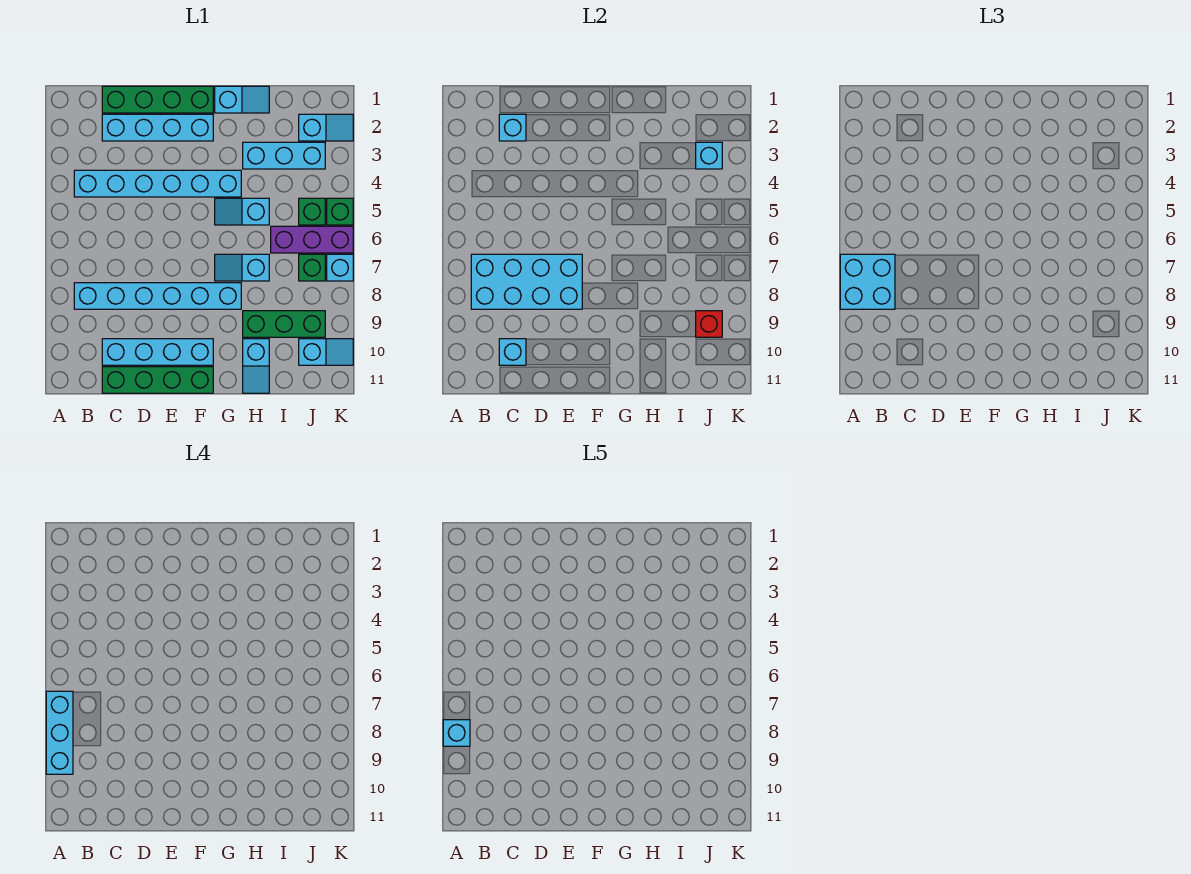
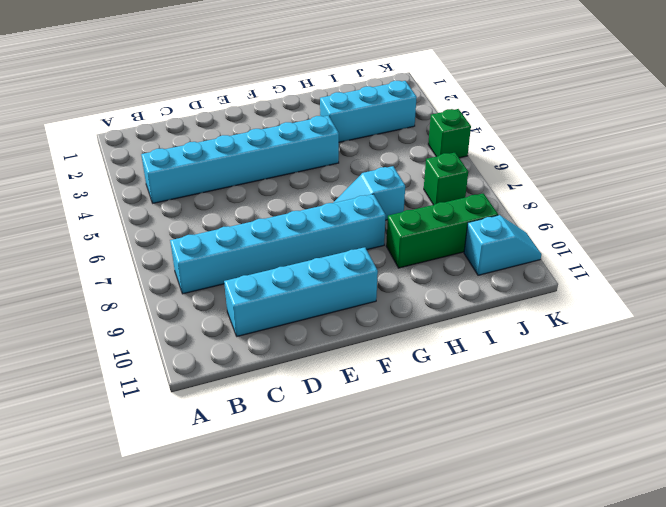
none -> green 1x4 brick [102,86,213,113]
none -> cyan 1x4 brick [102,114,213,141]
none -> green 1x4 brick [102,367,213,393]

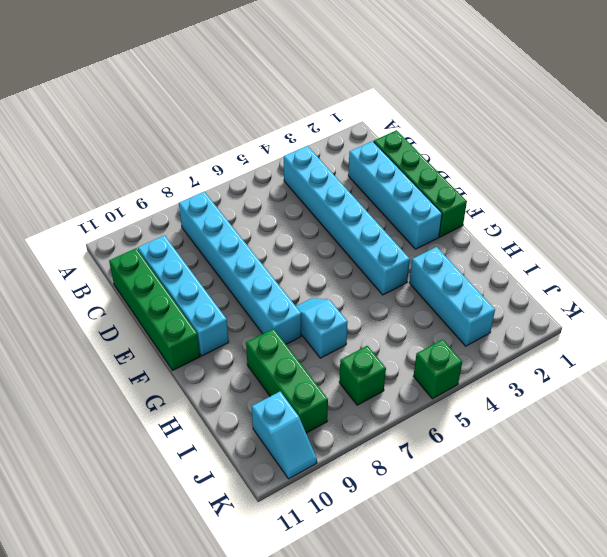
none -> cyan 1x2 slope [215,86,269,113]
none -> cyan 1x2 slope [215,198,269,225]
none -> cyan 1x2 slope [243,339,269,393]

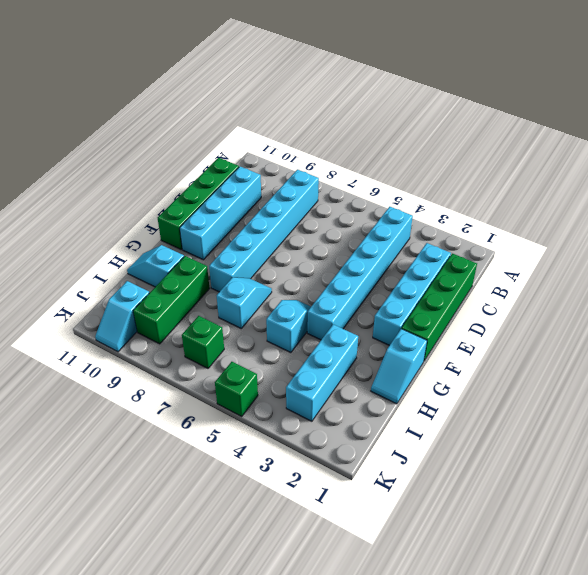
none -> purple 1x3 brick [271,226,353,253]
none -> cyan 1x2 slope [299,114,353,141]
none -> green 1x1 brick [299,198,325,225]

